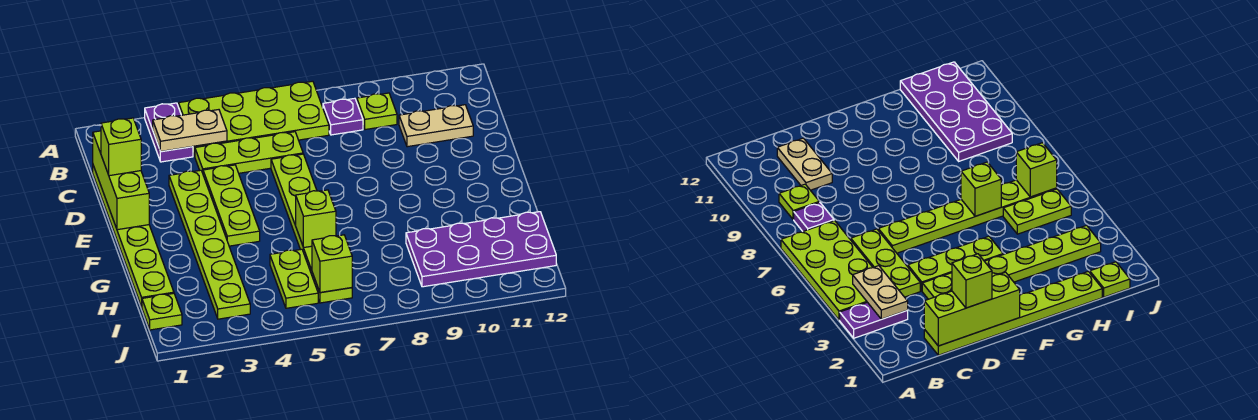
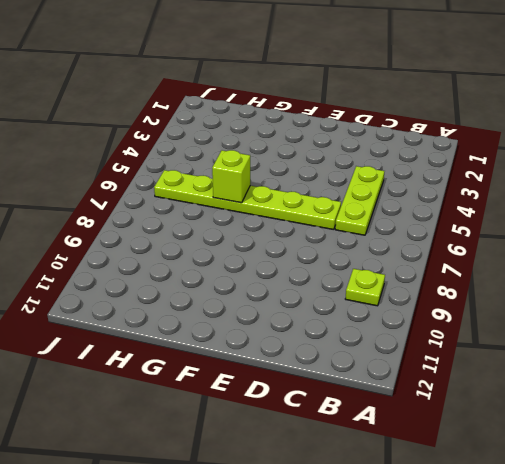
none -> purple 1x2 plate [145,103,193,162]
none -> lime 2x4 plate [179,81,329,156]
none -> purple 1x1 plate [323,98,363,135]

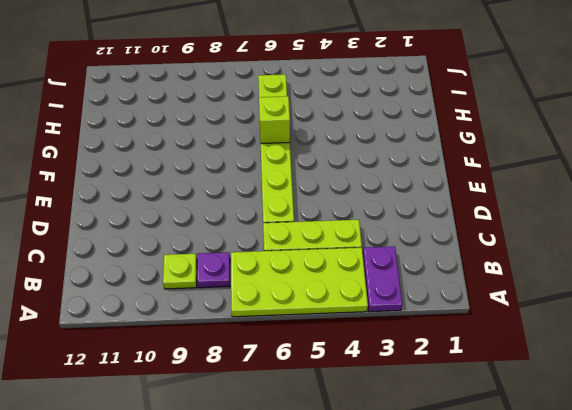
none -> lime 1x6 plate [93,166,174,307]
none -> tan 1x2 plate [399,105,473,147]
none -> lime 1x6 plate [169,170,250,319]

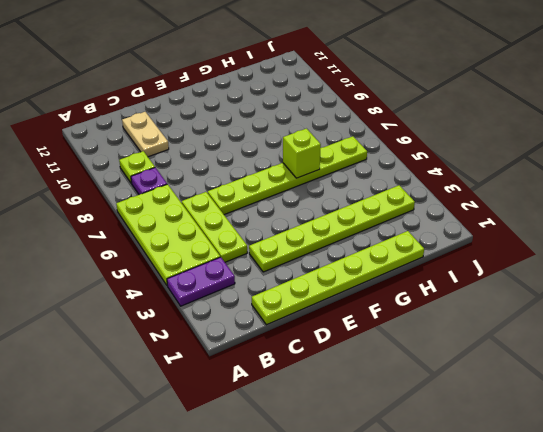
none -> lime 1x3 plate [203,165,260,246]
none -> lime 1x2 plate [270,249,318,308]
none -> purple 2x4 plate [406,212,556,287]

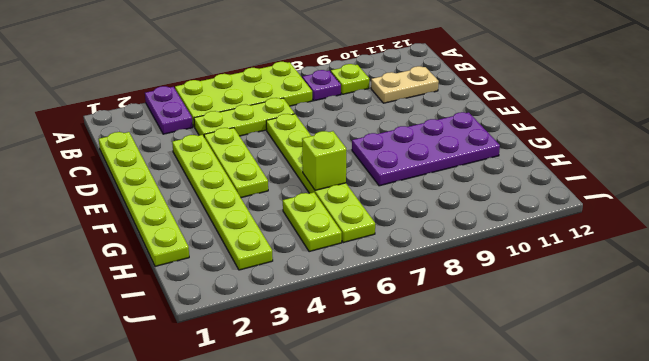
purple 2x4 plate [352,112,500,186] -> purple 2x4 plate moved to [406,212,556,287]
none -> lime 1x1 plate [142,293,182,330]
none -> tan 1x2 plate [153,110,227,152]
none -> lime 1x3 brick [93,131,149,230]

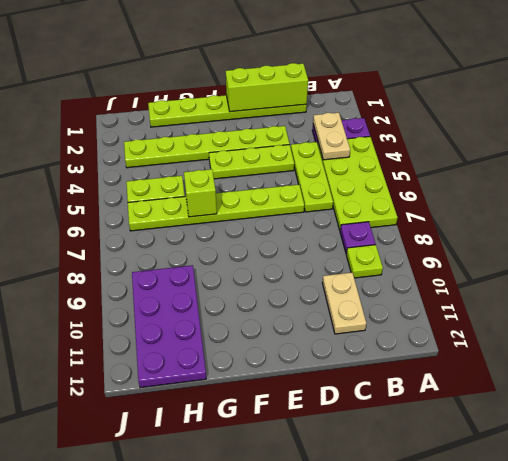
none -> lime 1x1 plate [142,293,182,330]
none -> lime 1x1 brick [312,235,352,292]
none -> lime 1x1 brick [101,118,141,176]

